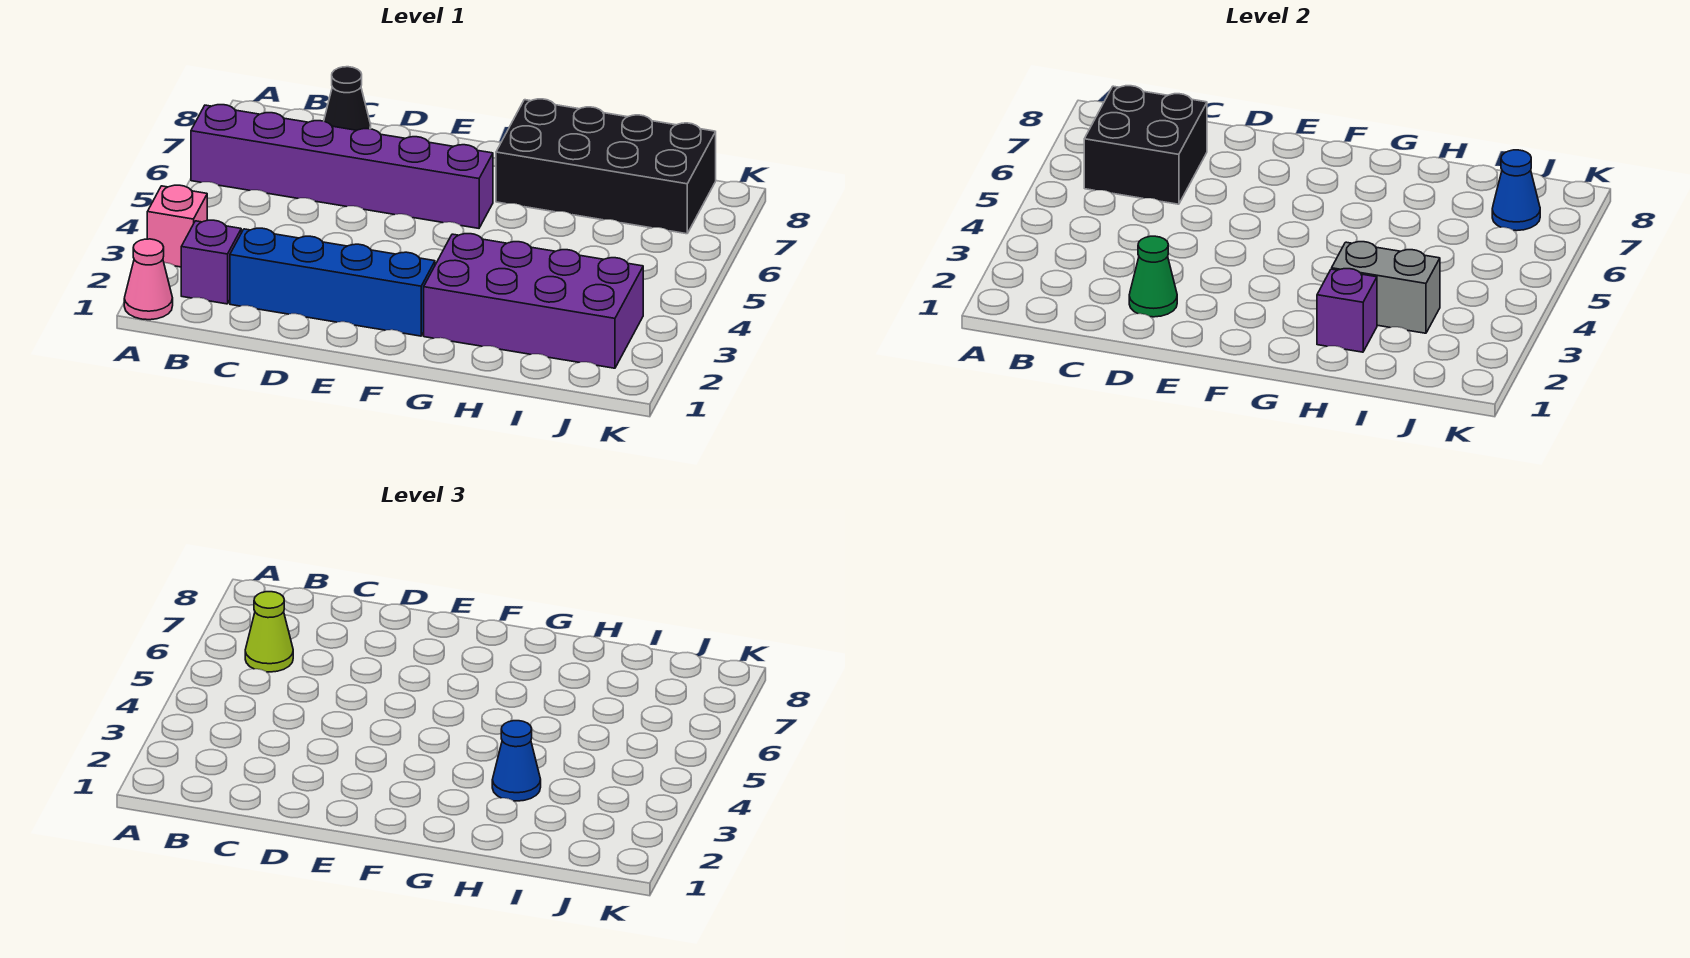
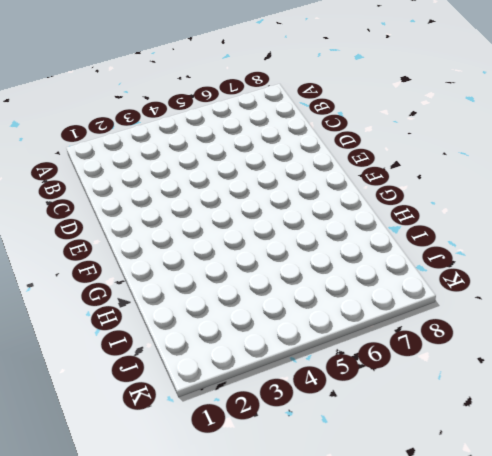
none -> pink 1x1 cone [124,239,173,320]
none -> pink 1x1 brick [147,185,207,267]
none -> purple 1x6 brick [191,105,493,228]

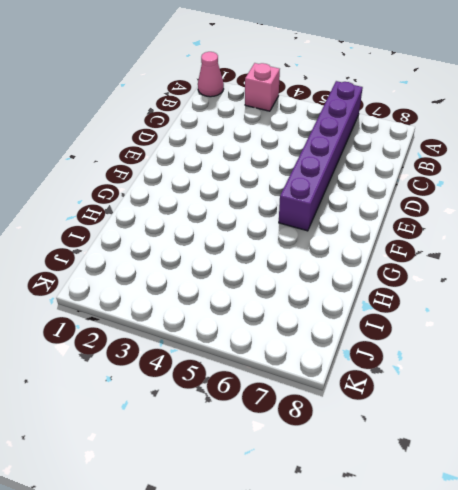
none -> purple 1x1 brick [181,220,241,304]
none -> blue 1x4 brick [230,228,435,336]
none -> black 1x1 cone [324,67,371,130]

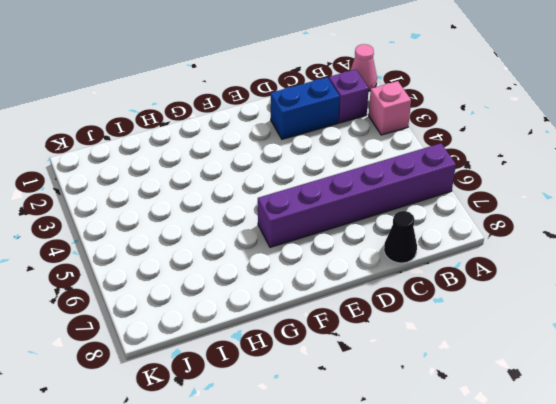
blue 1x2 brick [271,77,340,139] -> blue 1x4 brick [230,228,435,336]
none -> purple 2x4 brick [424,234,643,368]
none -> black 2x4 brick [496,99,716,234]
none -> black 2x2 brick [1084,86,1207,204]

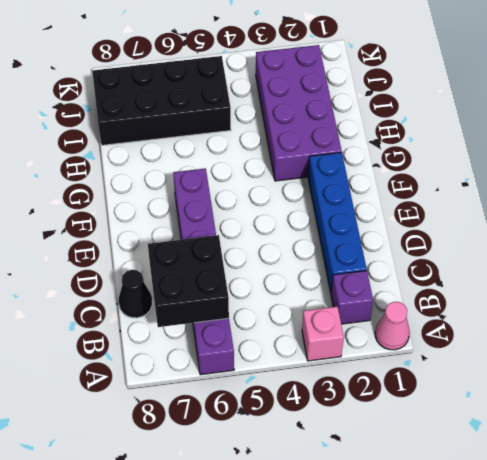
black 2x4 brick [92,56,231,145] -> black 2x4 brick turned to [496,99,716,234]
none -> green 1x1 cone [1129,236,1177,317]
none -> purple 1x1 brick [1317,269,1377,352]
none -> grey 1x2 brick [1332,242,1440,333]

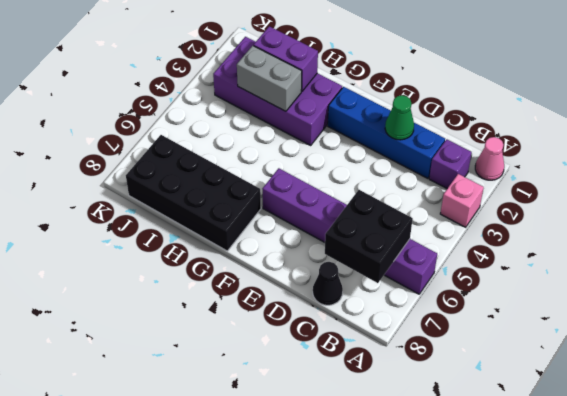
purple 1x2 brick [254,26,318,91] -> purple 1x1 brick [1317,269,1377,352]
none -> blue 1x1 cone [1492,150,1540,231]
none -> lime 1x1 cone [245,592,293,672]
none -> blue 1x1 cone [492,721,541,801]

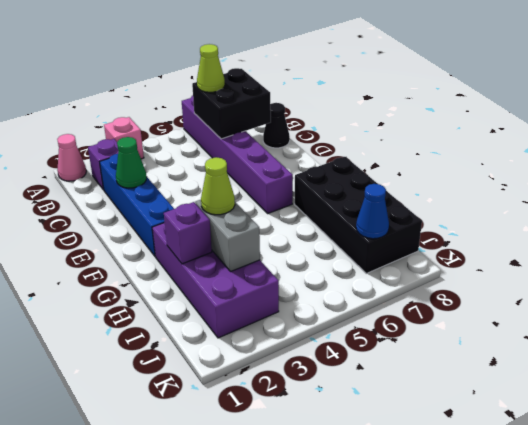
lime 1x1 cone [201,157,235,215] -> blue 1x1 cone [492,721,541,801]

